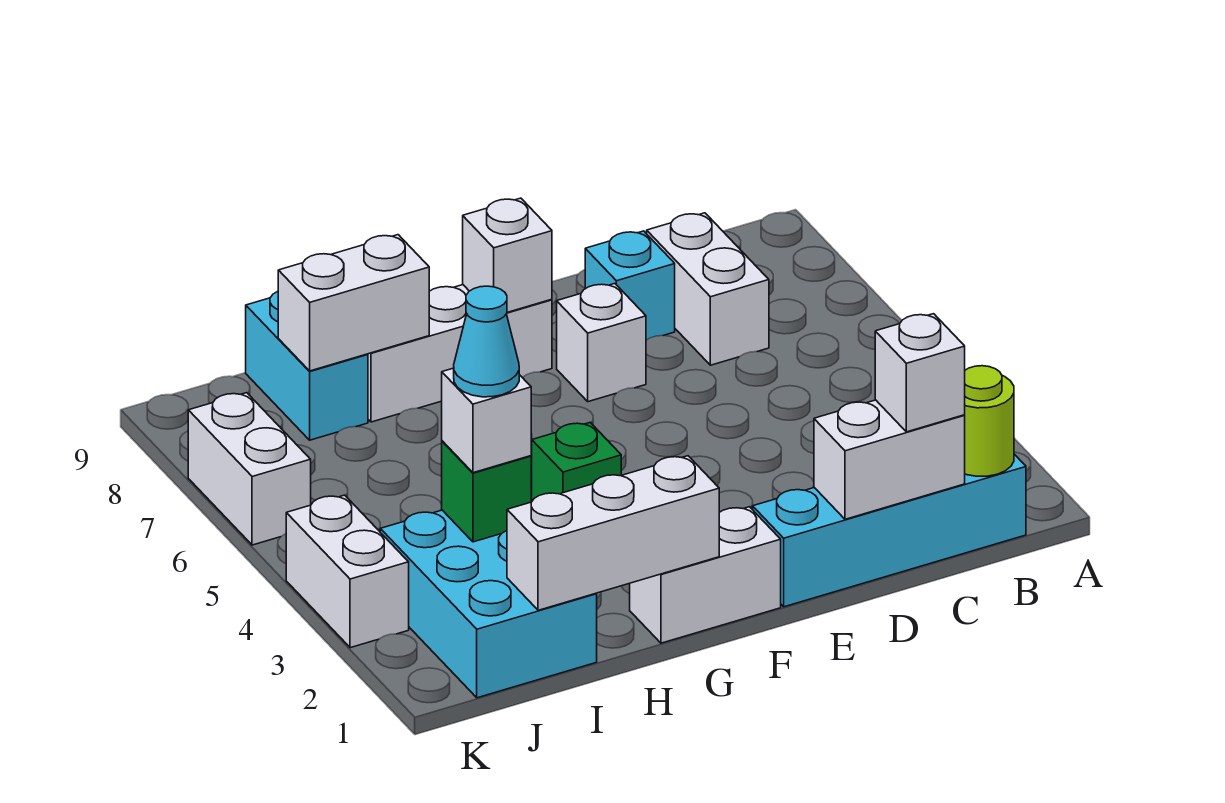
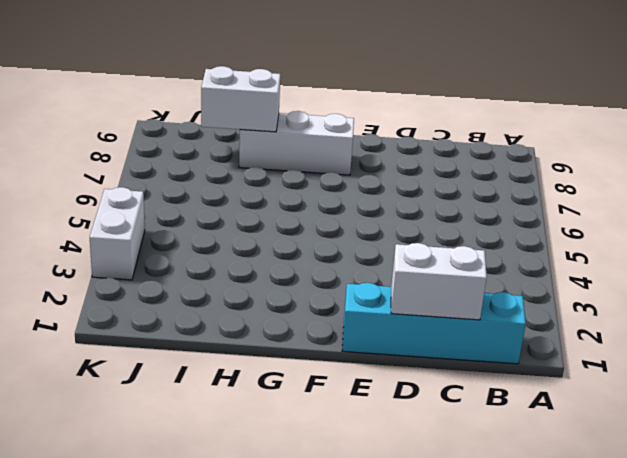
none -> white 1x2 brick [647,213,769,365]
none -> cyan 1x1 brick [585,231,675,340]
none -> white 1x1 brick [557,284,646,402]

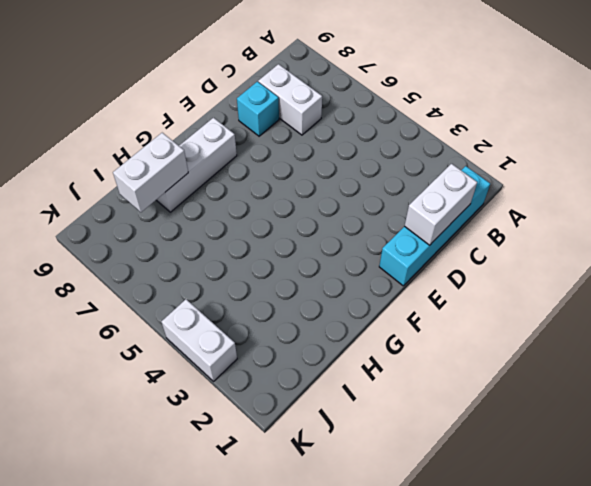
none -> white 1x1 brick [557,284,646,402]
none -> white 1x2 brick [630,507,781,643]
none -> green 1x1 brick [531,423,621,501]

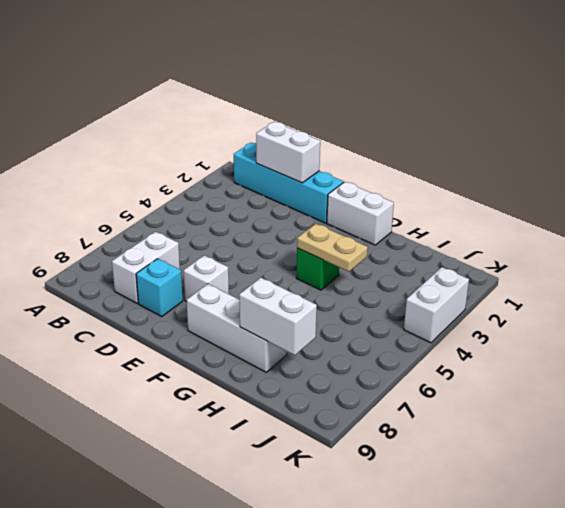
tan 1x2 plate [297,224,368,272] -> none
none -> cyan 2x3 brick [380,510,597,698]
none -> cyan 1x2 brick [246,291,368,440]
none -> white 1x2 brick [188,393,311,545]

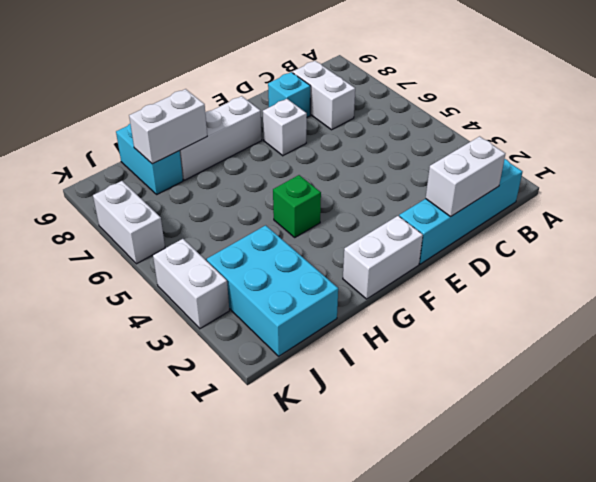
none -> lime 1x1 round brick [965,366,1014,476]
none -> white 1x1 brick [463,198,552,312]
none -> white 1x3 brick [507,456,719,610]

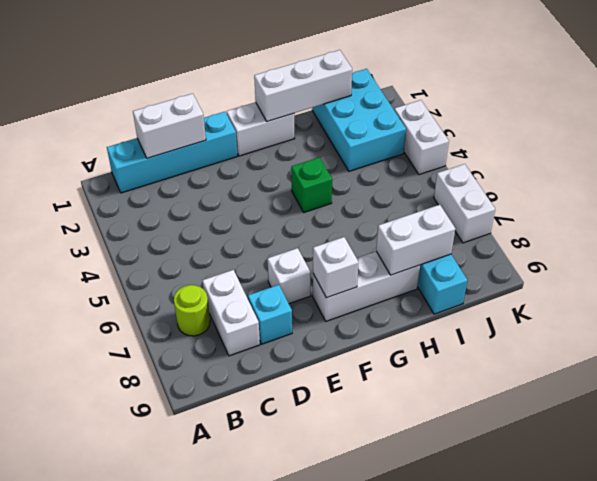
lime 1x1 round brick [174,285,210,336] -> lime 1x1 round brick moved to [965,366,1014,476]
none -> green 1x1 brick [442,441,531,542]
none -> white 1x1 brick [875,314,965,432]
none -> white 1x1 brick [442,368,531,473]

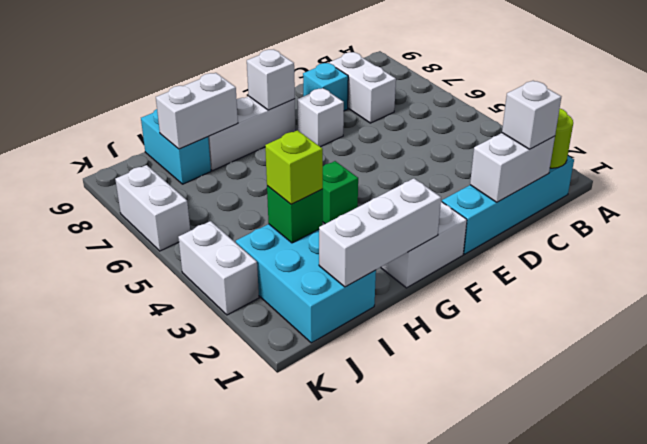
lime 1x1 brick [265,130,323,204] -> white 1x1 brick [442,368,531,473]
none -> cyan 1x1 cone [454,286,519,397]

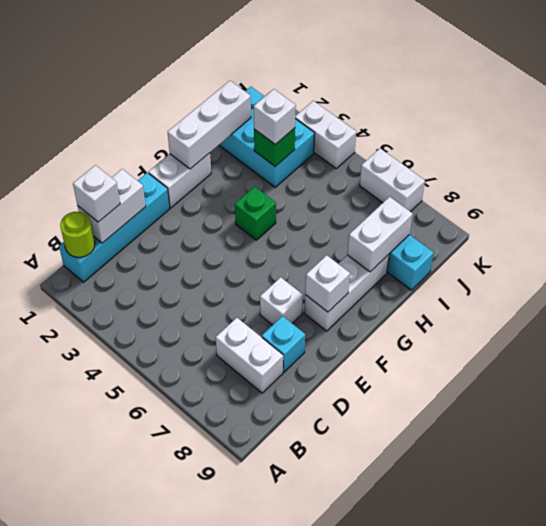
none -> cyan 1x1 cone [454,286,519,397]

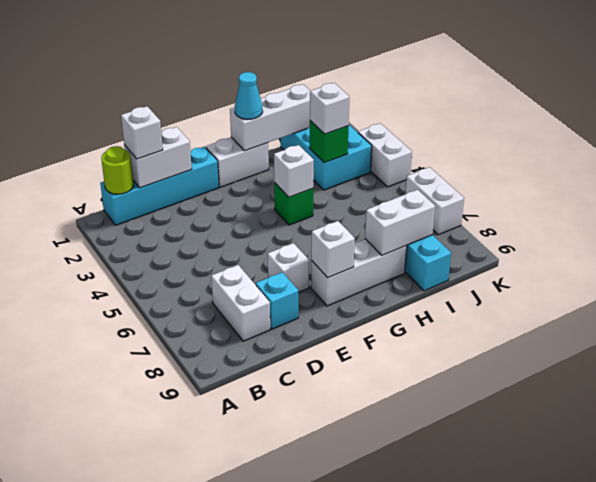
cyan 1x1 cone [235,72,263,119] -> cyan 1x1 cone moved to [454,286,519,397]
white 1x1 brick [274,145,314,197] -> none

